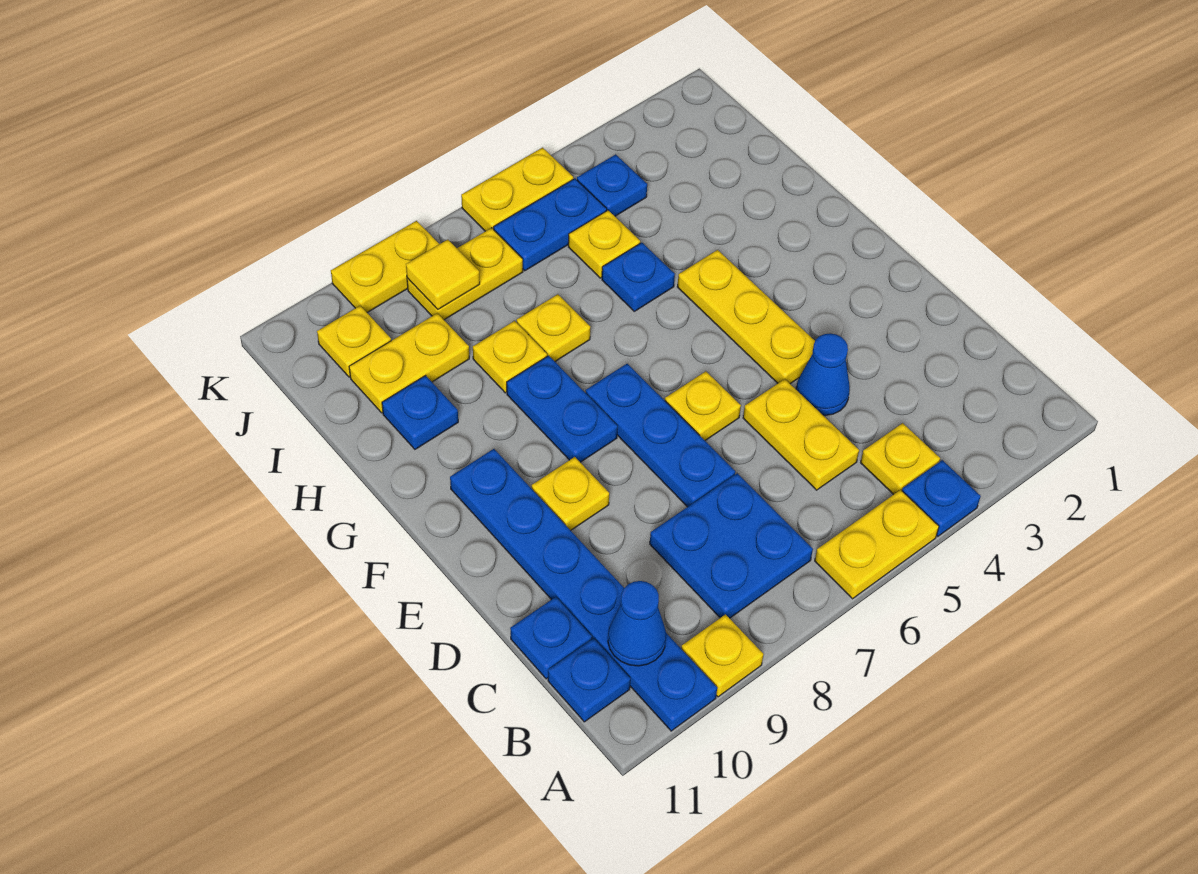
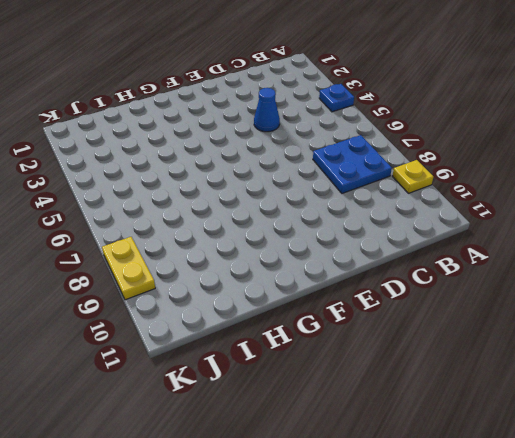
none -> yellow 1x2 plate [815,490,939,599]
none -> blue 1x6 plate [450,449,717,731]
none -> yellow 1x1 plate [861,423,940,495]

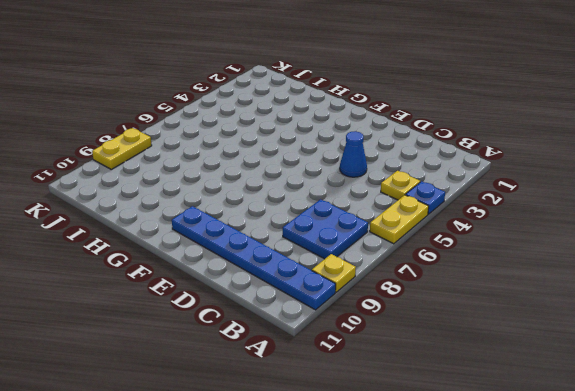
none -> blue 1x1 plate [548,638,630,722]
none -> yellow 1x2 plate [743,379,859,490]
none -> blue 1x1 plate [510,597,592,679]

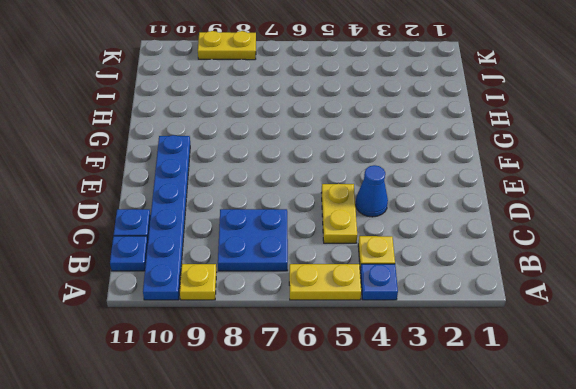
none -> blue 1x3 plate [586,364,735,507]
none -> yellow 1x3 plate [677,250,815,384]
none -> yellow 1x1 plate [665,371,741,440]

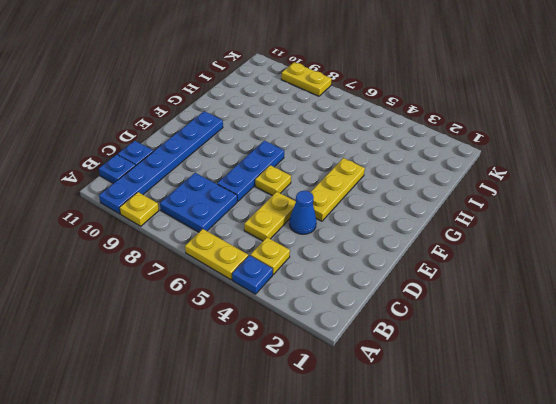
none -> yellow 1x1 plate [532,457,609,530]
none -> blue 1x2 plate [507,356,618,462]
none -> blue 1x1 plate [602,243,675,311]

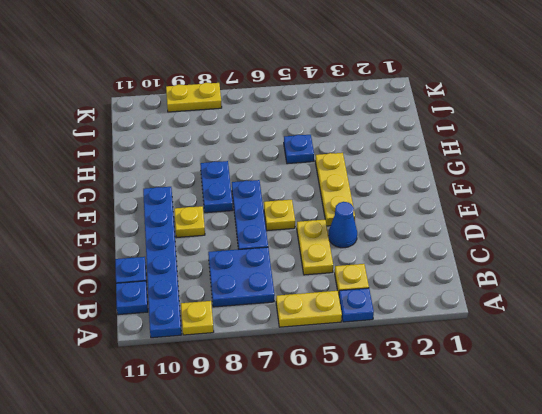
none -> yellow 1x1 plate [517,294,590,361]
none -> yellow 1x1 plate [473,321,547,393]
none -> blue 1x1 plate [382,376,458,449]

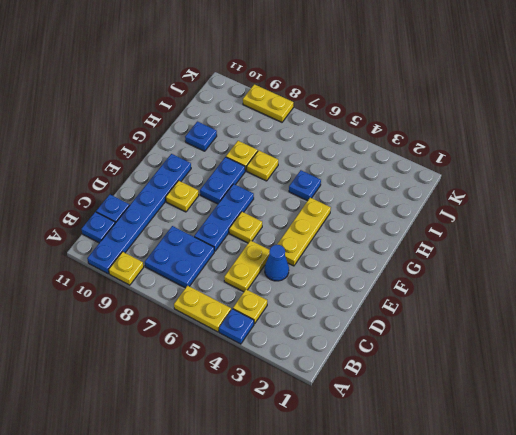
none -> yellow 1x1 plate [568,210,640,278]
none -> yellow 1x2 plate [349,313,469,413]
none -> blue 1x1 plate [577,154,647,216]

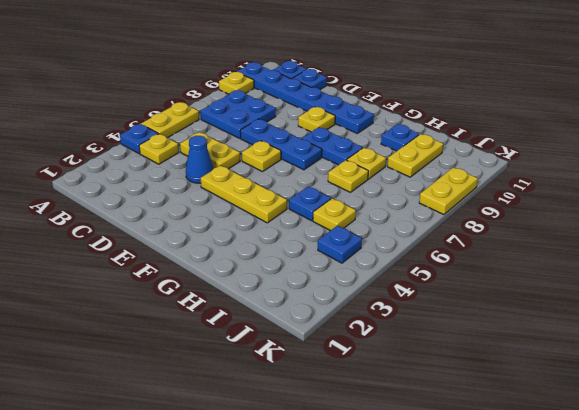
none -> blue 1x2 plate [494,179,607,271]
none -> yellow 1x2 plate [407,228,523,320]
none -> yellow 1x1 plate [317,306,391,377]

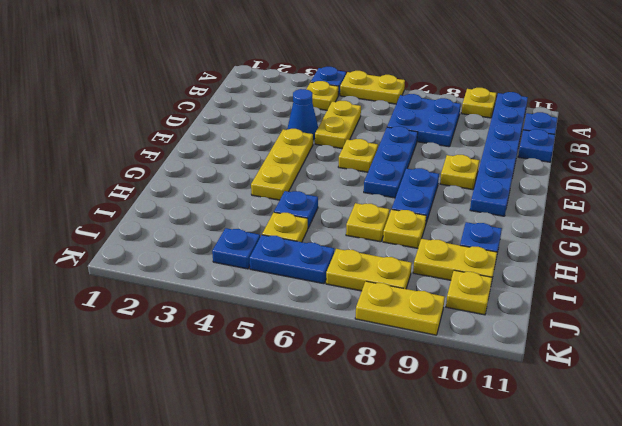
none -> yellow 1x2 plate [461,148,573,231]
none -> blue 1x1 cone [608,581,666,666]
none -> yellow 1x1 tile [406,240,480,309]

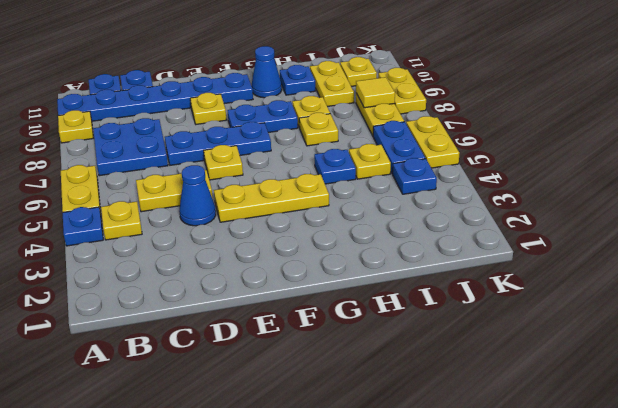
blue 1x1 cone [252,46,282,98] -> blue 1x1 cone moved to [608,581,666,666]

